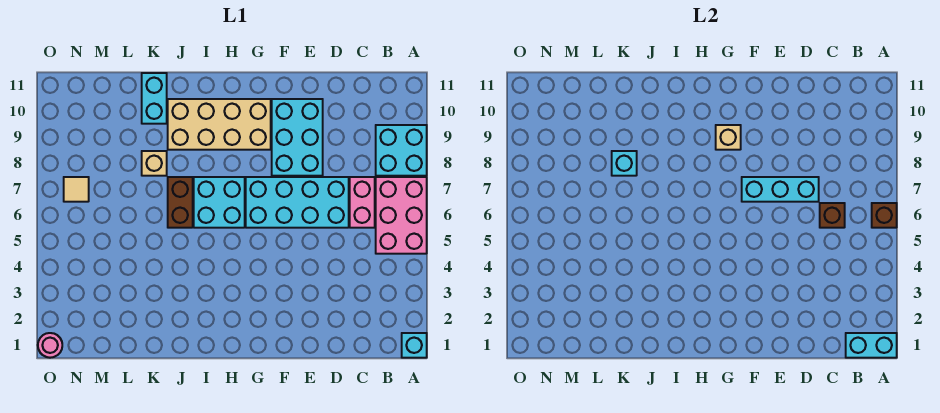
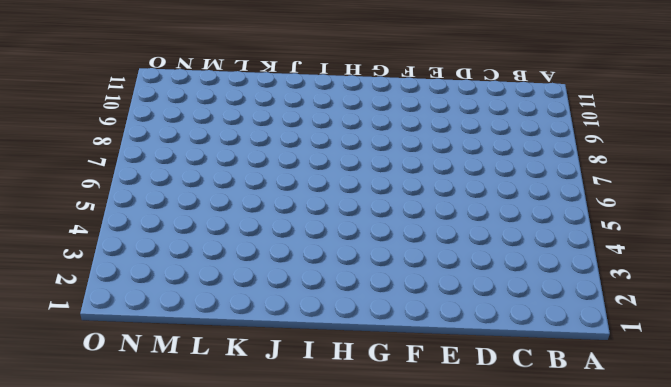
none -> cyan 1x1 brick [402,333,427,358]
none -> pink 2x3 brick [376,177,427,254]
none -> cyan 2x2 brick [376,125,427,176]

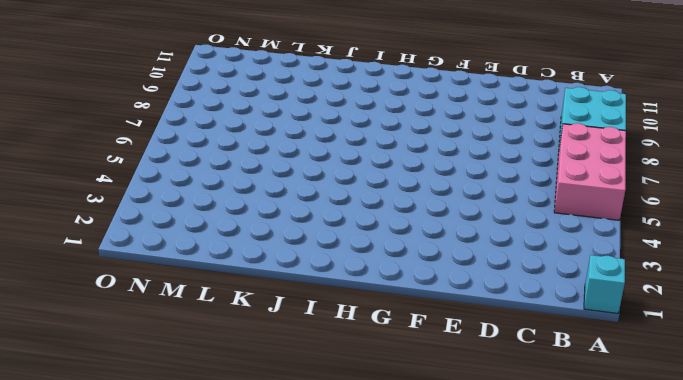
none -> pink 1x2 brick [350,177,375,228]
none -> cyan 2x4 brick [246,177,349,228]
none -> cyan 2x3 brick [272,99,323,176]

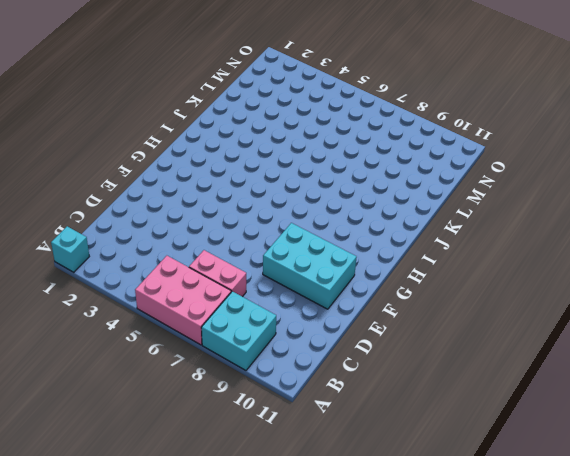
none -> cyan 2x4 brick [246,177,349,228]
none -> tan 2x4 brick [168,99,271,150]
none -> cyan 2x2 brick [194,177,245,228]

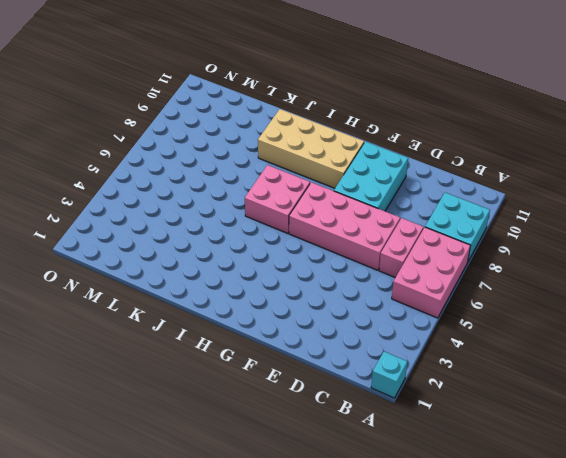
pink 2x4 brick [289,182,400,270] -> cyan 2x4 brick [246,177,349,228]
pink 2x2 brick [245,165,310,233] -> cyan 2x2 brick [194,177,245,228]
none -> brown 1x2 brick [168,177,193,228]
none -> tan 1x1 brick [142,151,167,176]
none -> cyan 1x2 brick [142,73,167,124]

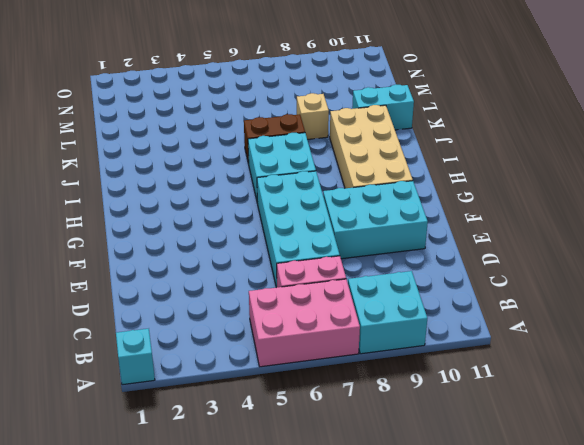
none -> tan 1x1 tile [64,177,89,202]
none -> pink 1x1 round brick [38,333,62,358]
none -> cyan 1x2 brick [846,333,897,358]

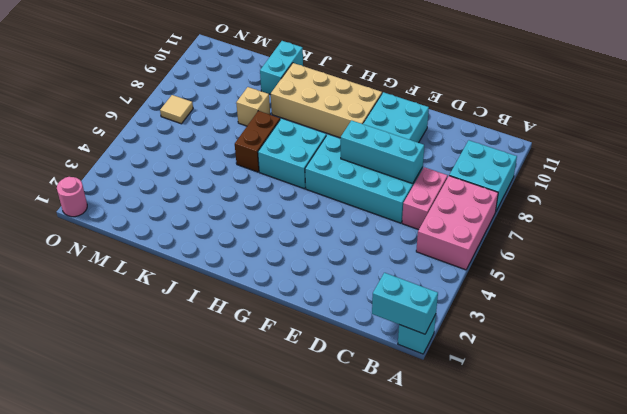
none -> brown 1x1 brick [872,203,897,228]
none -> brown 1x1 brick [820,203,845,228]
none -> tan 1x1 brick [716,125,741,150]

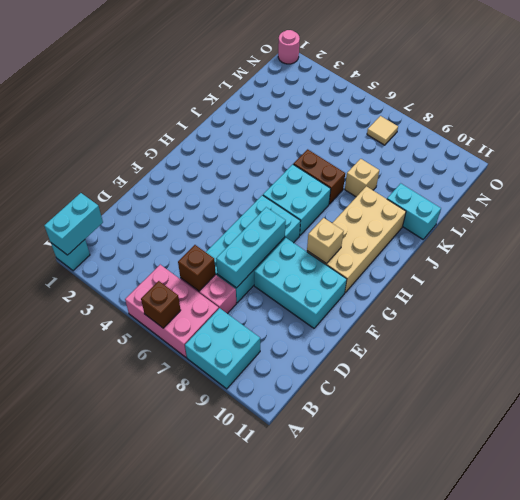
none -> cyan 1x1 brick [612,151,637,176]

